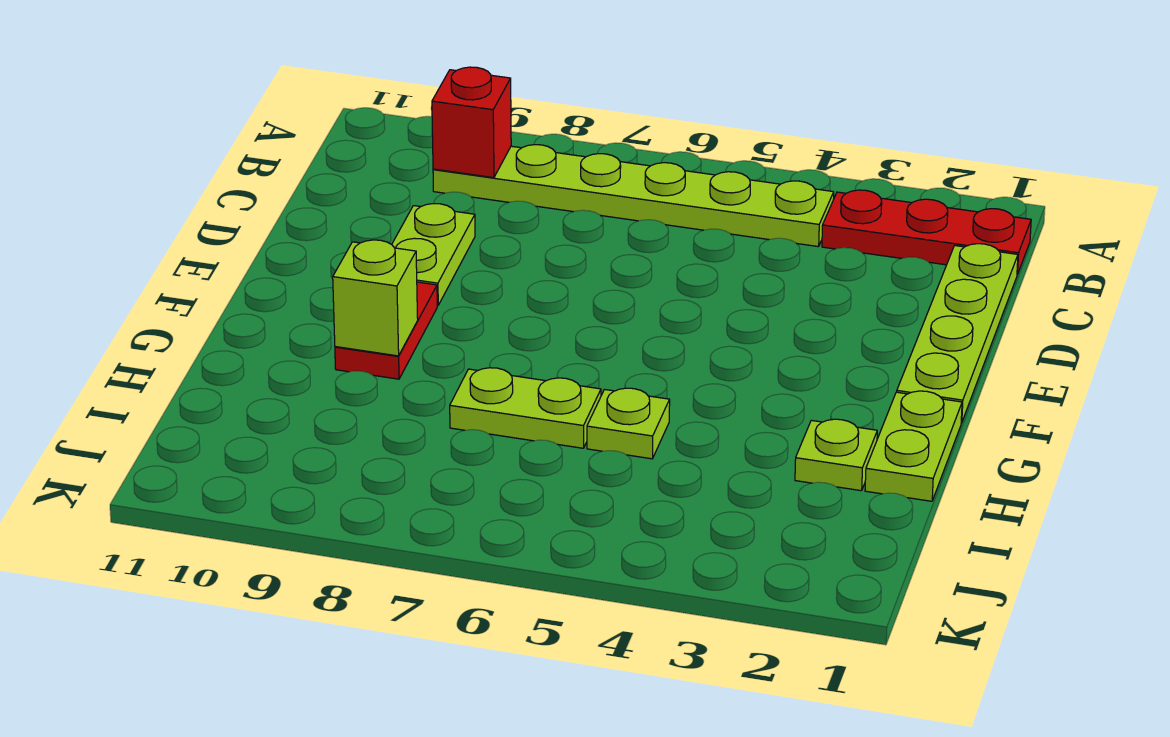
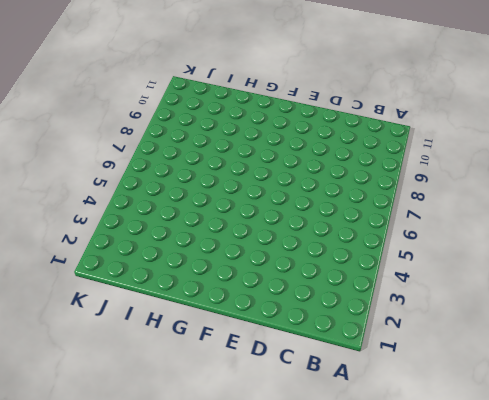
none -> red 1x3 plate [822,190,1031,275]
none -> lime 1x6 plate [433,145,834,247]

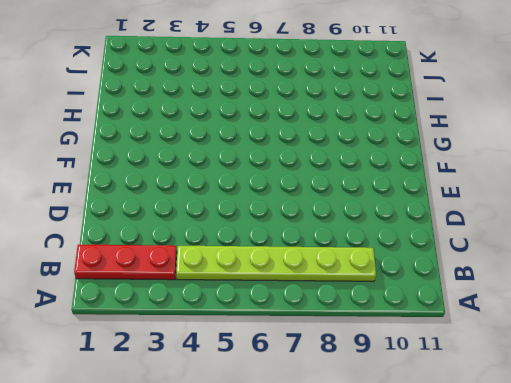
none -> lime 1x4 plate [897,244,1018,423]
none -> lime 1x2 plate [392,204,475,305]

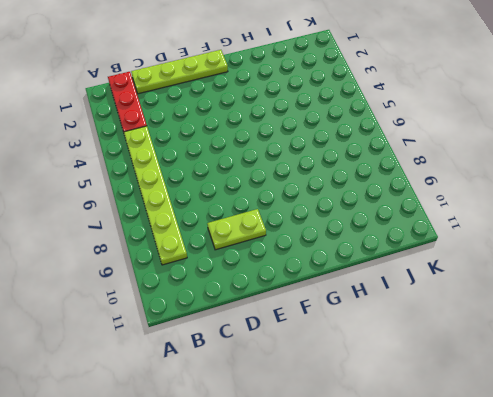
none -> red 1x2 plate [335,282,437,379]
none -> lime 1x2 plate [865,391,962,501]

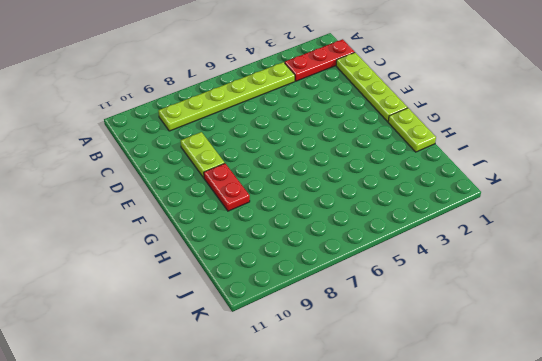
none -> lime 1x1 plate [795,419,877,491]
none -> lime 1x1 plate [587,388,670,459]

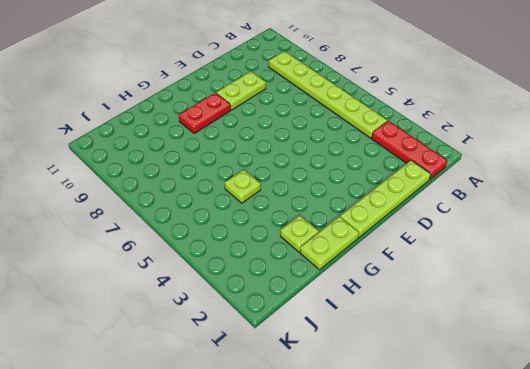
none -> lime 1x2 plate [450,368,601,448]
none -> red 1x1 brick [432,67,511,178]

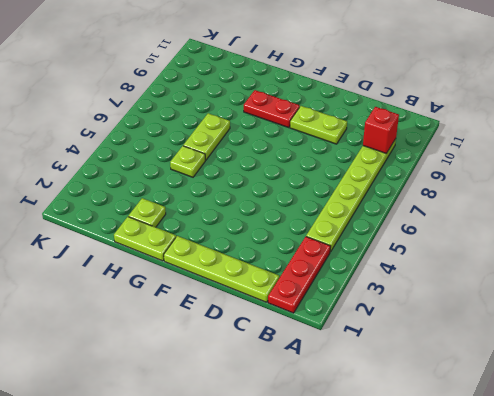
none -> lime 1x1 brick [333,240,418,356]

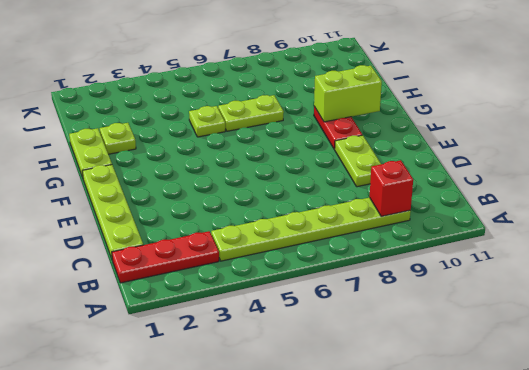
lime 1x2 brick [314,65,382,122] -> lime 1x1 brick [333,240,418,356]

